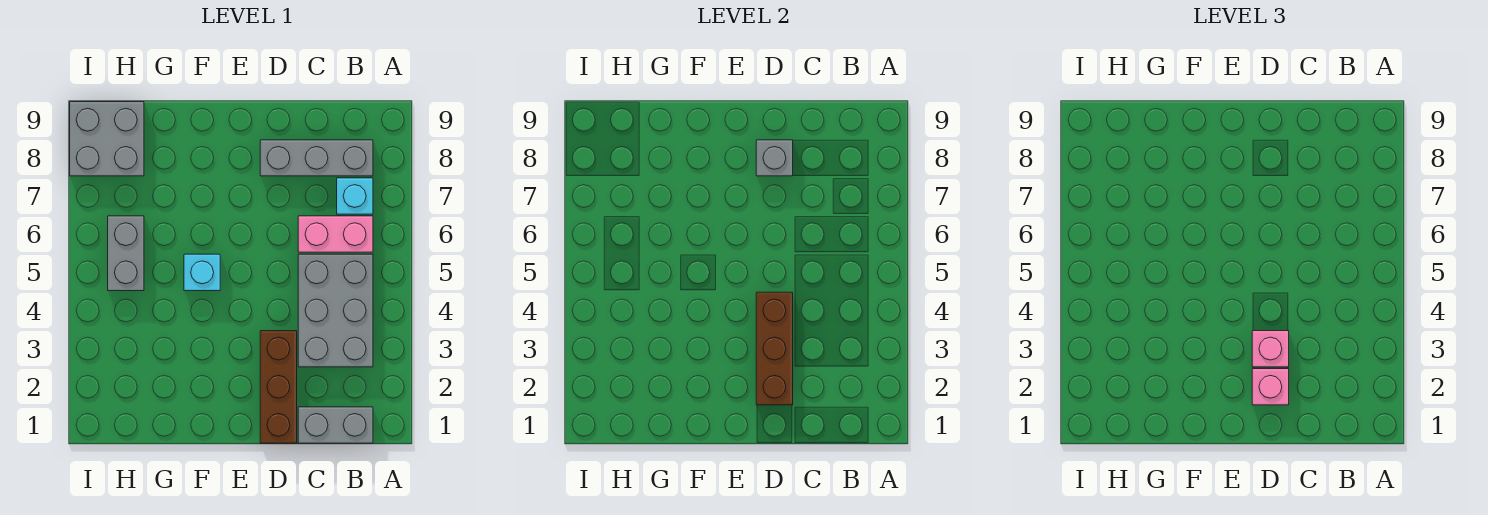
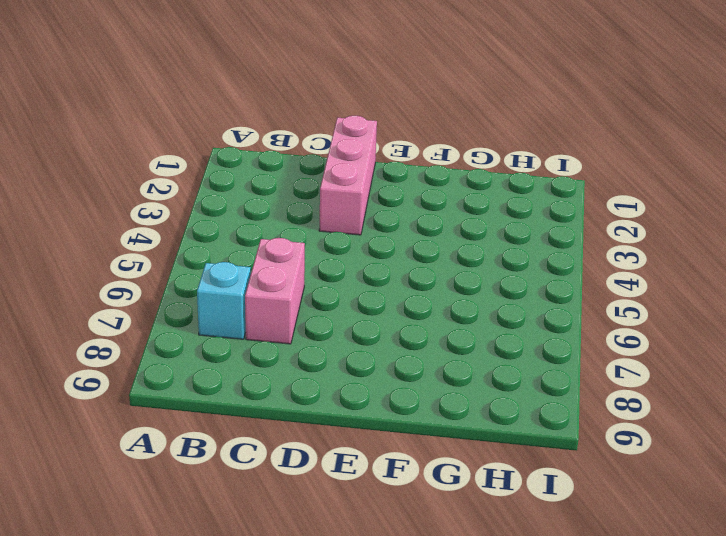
pink 1x2 brick [245,238,305,344] -> pink 1x2 brick turned to [298,216,373,252]
pink 1x3 brick [319,116,377,235] -> brown 1x3 brick [260,331,297,443]
none -> grey 1x2 brick [298,407,373,443]
none -> grey 2x3 brick [298,254,373,367]
none -> grey 1x3 brick [260,140,373,176]

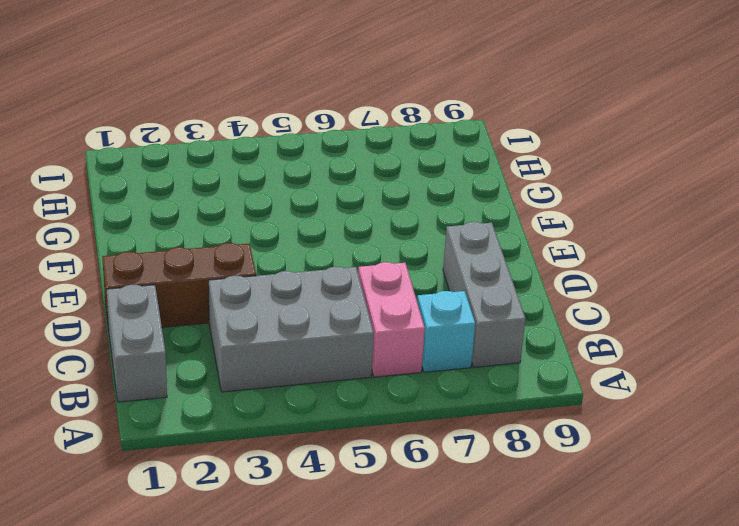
none -> cyan 1x1 brick [184,254,220,291]
none -> grey 1x2 brick [108,216,144,291]
none -> grey 2x2 brick [70,102,144,176]

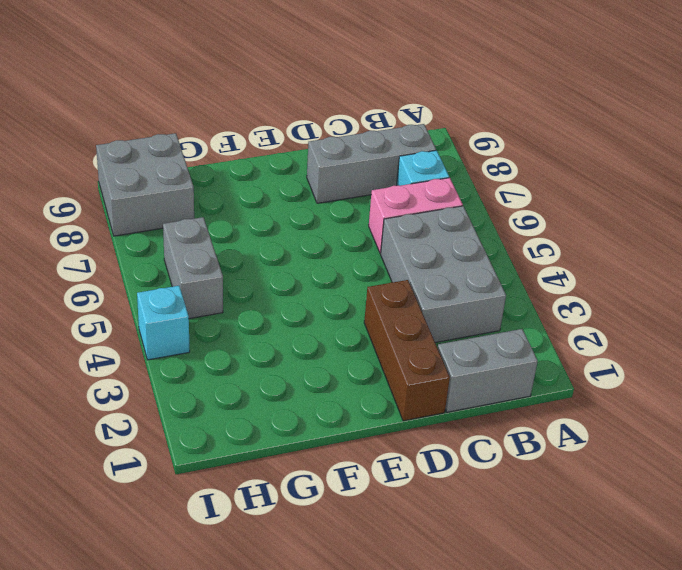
cyan 1x1 brick [137,286,190,360] -> cyan 1x1 brick moved to [184,254,220,291]
none -> brown 1x3 brick [756,292,793,405]
none -> grey 1x1 brick [756,140,793,176]
none -> pink 1x1 brick [1252,369,1289,405]

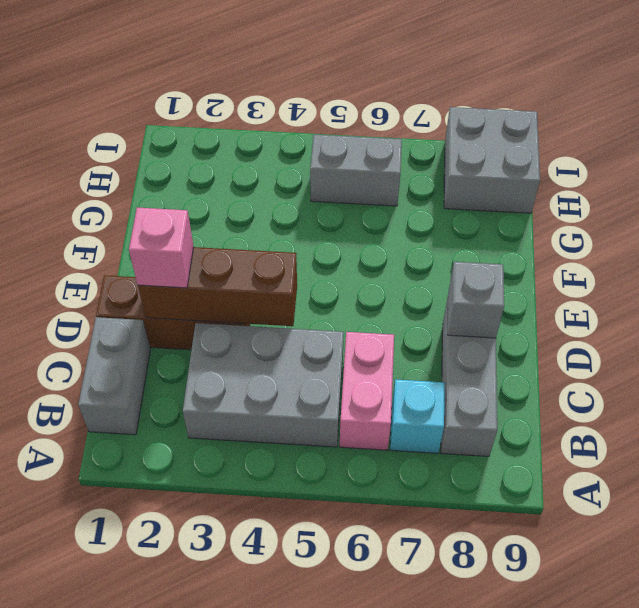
none -> cyan 1x1 brick [184,254,220,291]
none -> pink 1x1 brick [1252,331,1289,367]

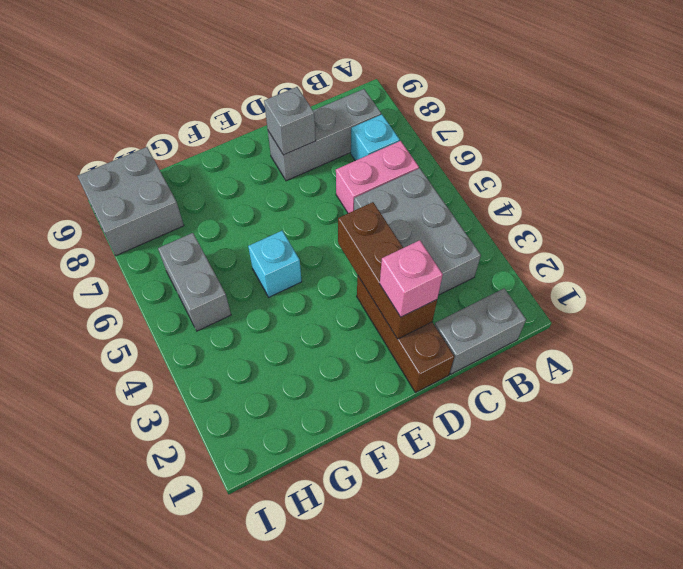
none -> pink 1x1 brick [1252,331,1289,367]

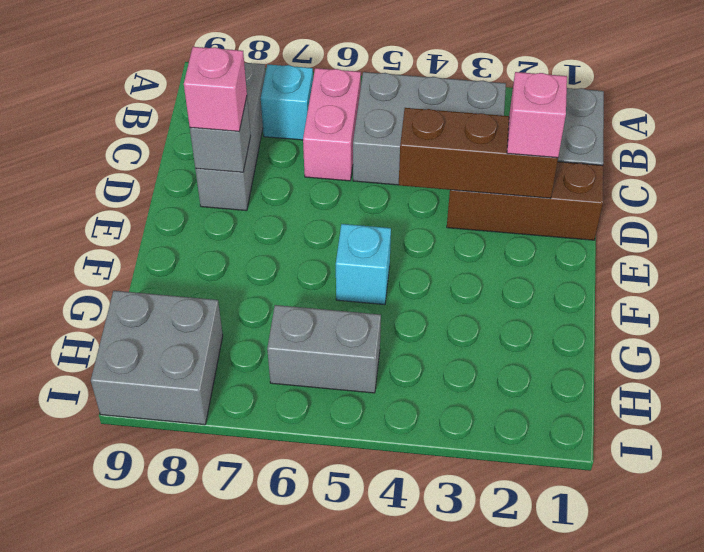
pink 1x1 brick [184,47,247,131] -> pink 1x1 brick moved to [1252,331,1289,367]

